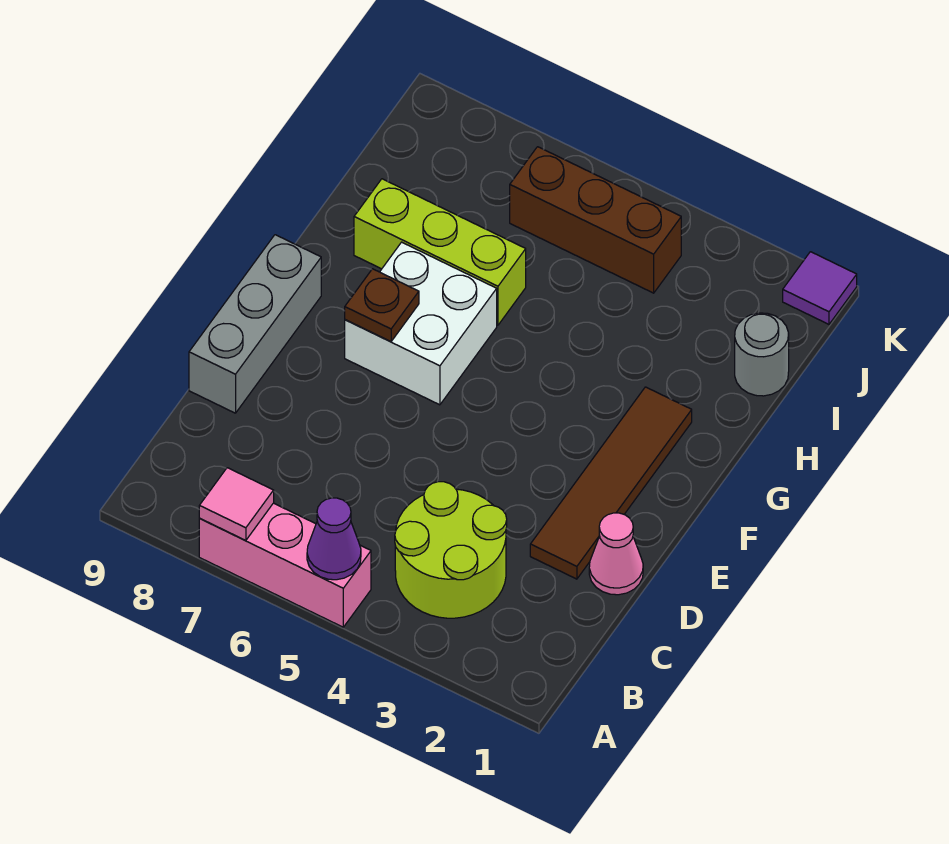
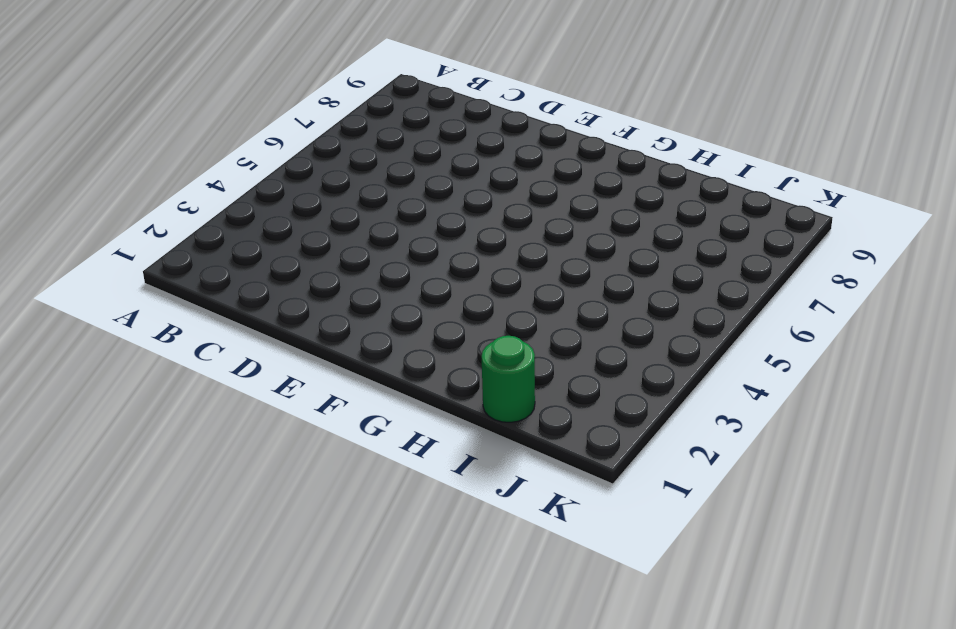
green 1x1 round brick [482,336,535,422] -> grey 1x1 round brick [735,313,789,396]
none -> pink 1x3 brick [199,503,371,627]
none -> lime 2x2 round brick [395,482,507,618]
none -> pink 1x1 cone [589,513,643,595]

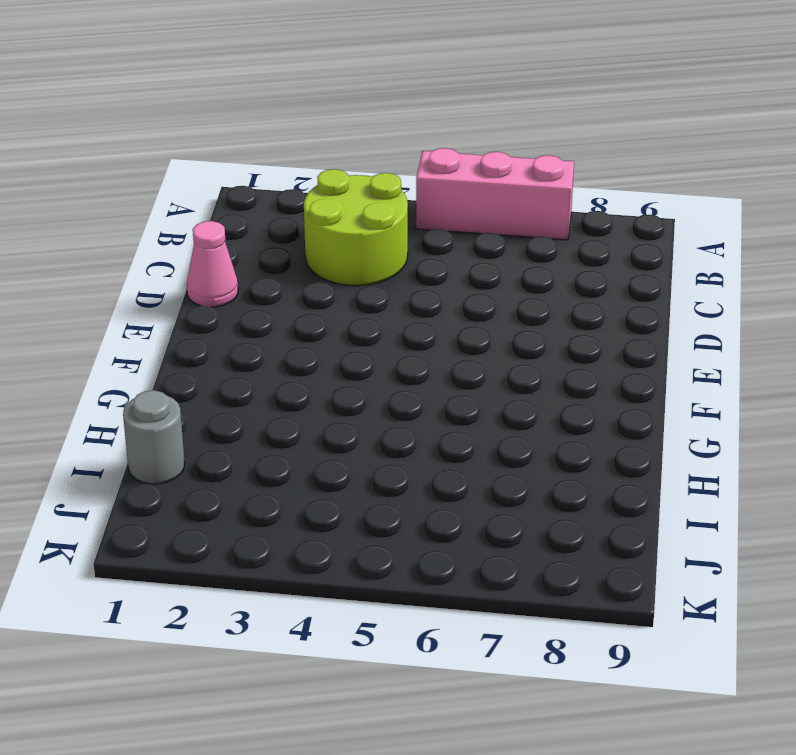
none -> brown 1x4 tile [530,387,692,579]
none -> grey 1x3 brick [189,235,321,413]
none -> white 2x2 brick [345,242,497,405]

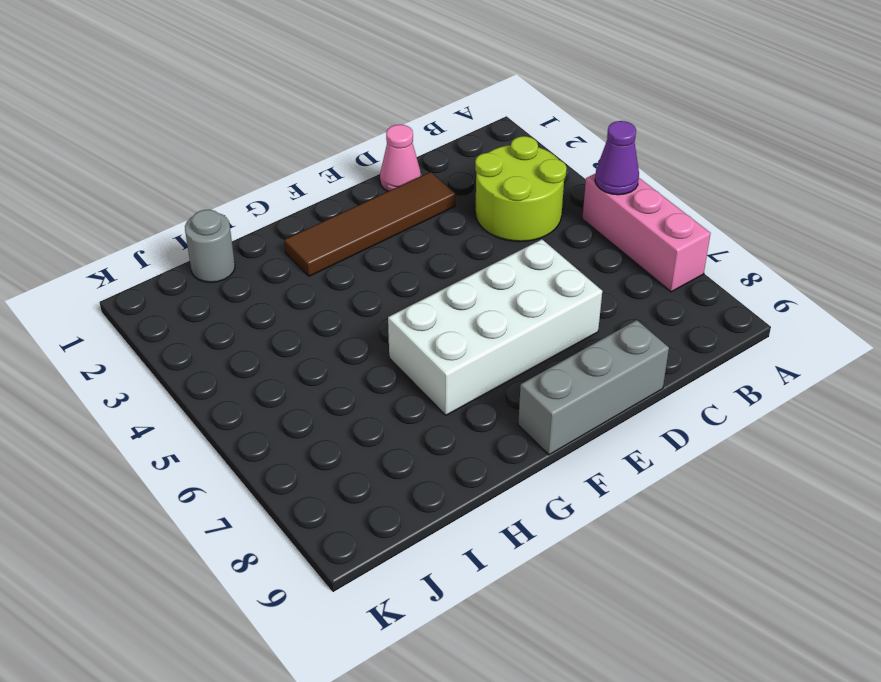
white 2x4 brick [388,239,602,415] -> white 2x2 brick [345,242,497,405]
none -> lime 1x3 brick [354,179,526,325]
none -> brown 1x3 brick [510,147,681,293]
none -> purple 1x1 tile [783,252,857,324]

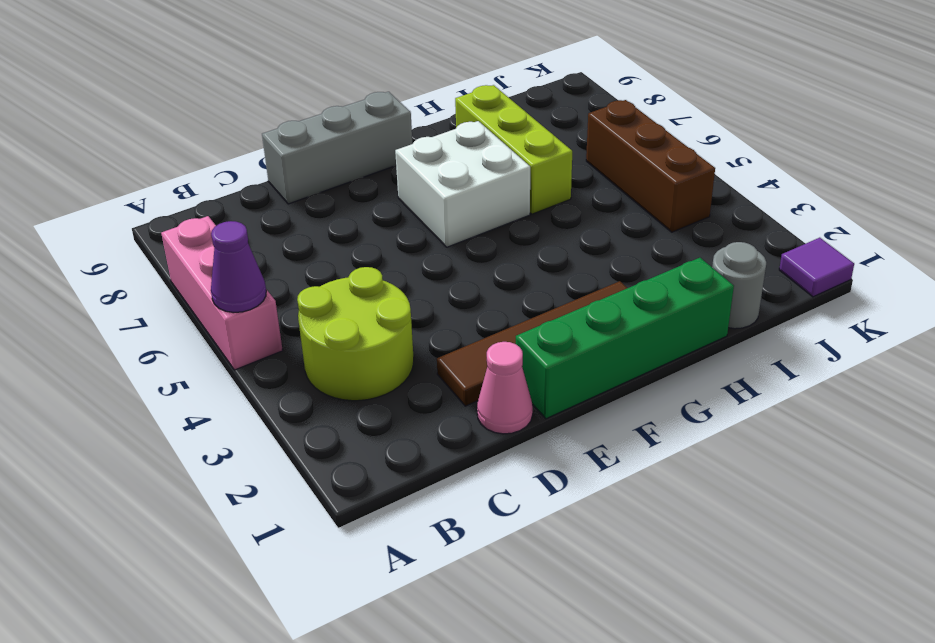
green 1x4 brick [516,258,734,419] -> none
none -> pink 1x1 tile [199,468,274,540]
none -> brown 1x1 plate [345,269,419,342]

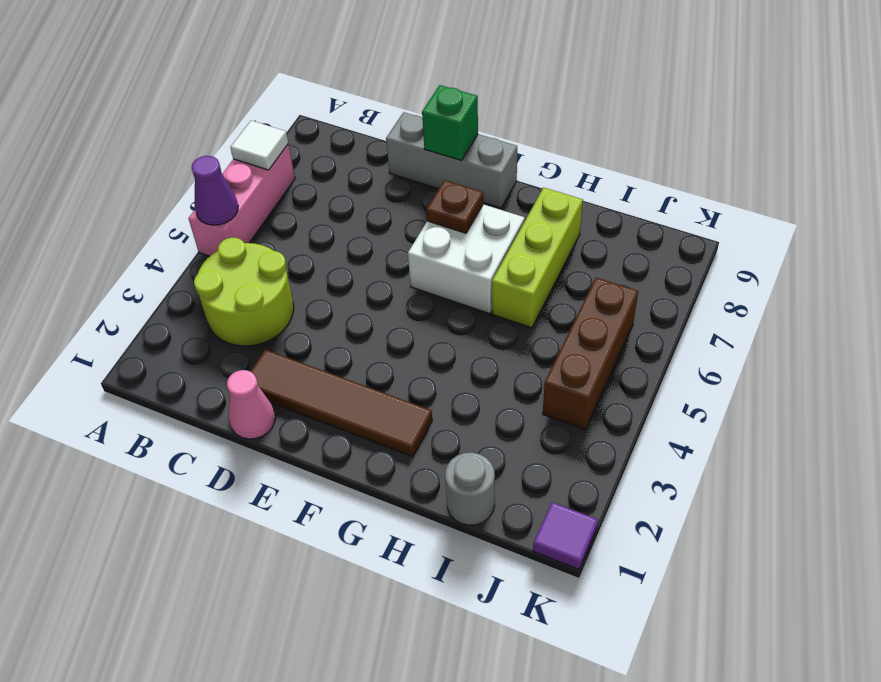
white 1x1 tile [230,121,288,170] -> pink 1x1 tile [199,468,274,540]
green 1x1 brick [422,85,478,161] -> none

